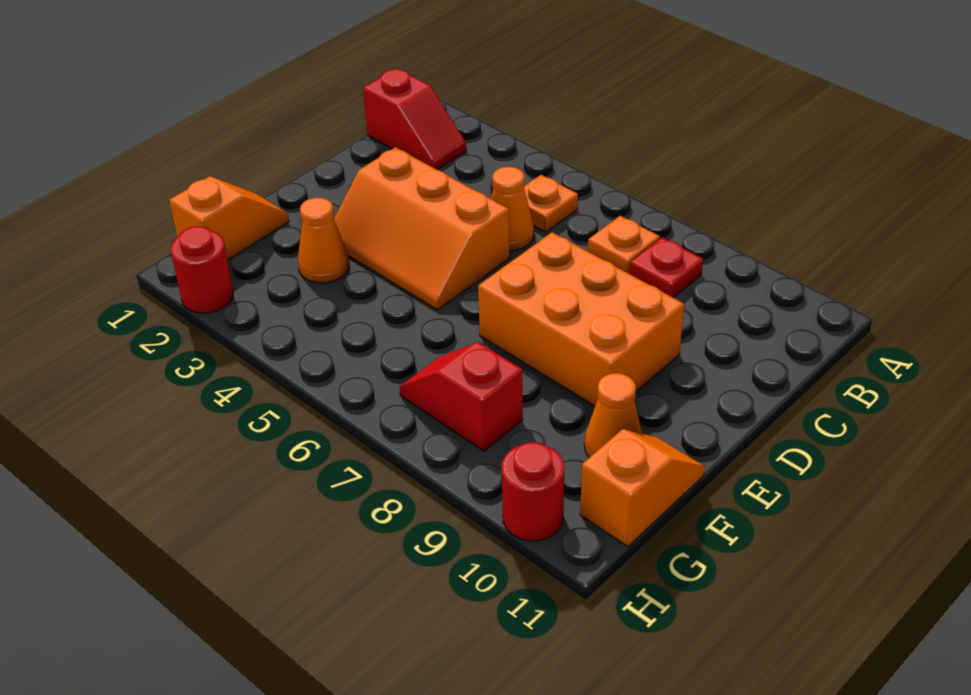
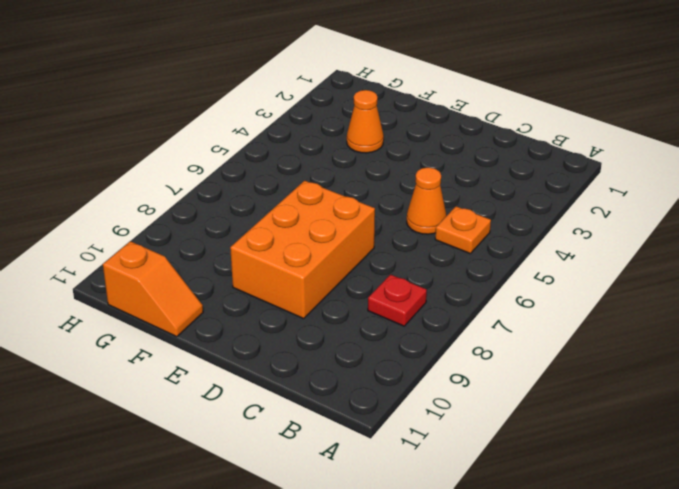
none -> red 1x2 slope [363,68,466,170]
none -> orange 1x1 plate [588,216,660,273]
none -> orange 2x3 slope [334,147,509,310]

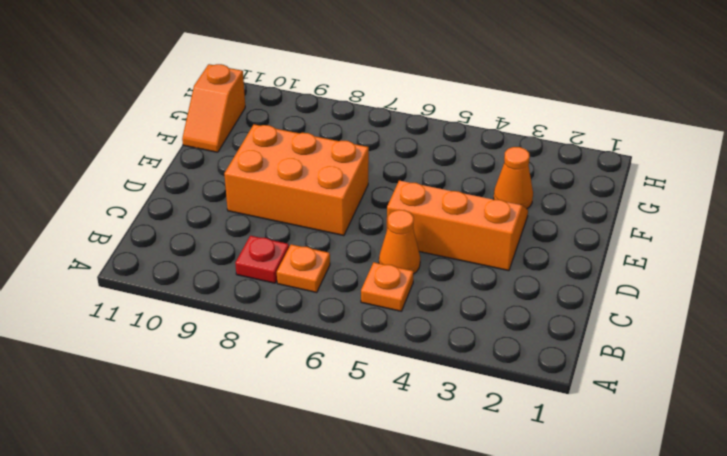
none -> red 1x2 slope [363,68,466,170]
none -> orange 1x2 slope [169,176,289,260]
none -> orange 1x1 cone [584,373,642,458]

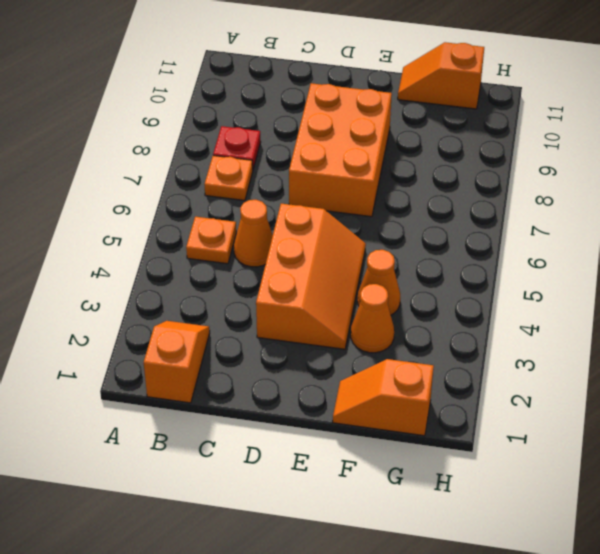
orange 1x2 slope [144,321,210,403] -> red 1x2 slope [363,68,466,170]
orange 1x1 cone [358,250,400,315] -> orange 1x1 cone moved to [584,373,642,458]
none -> red 1x2 slope [399,342,523,451]
none -> red 1x1 round brick [171,226,233,313]
none -> red 1x1 round brick [502,442,564,541]

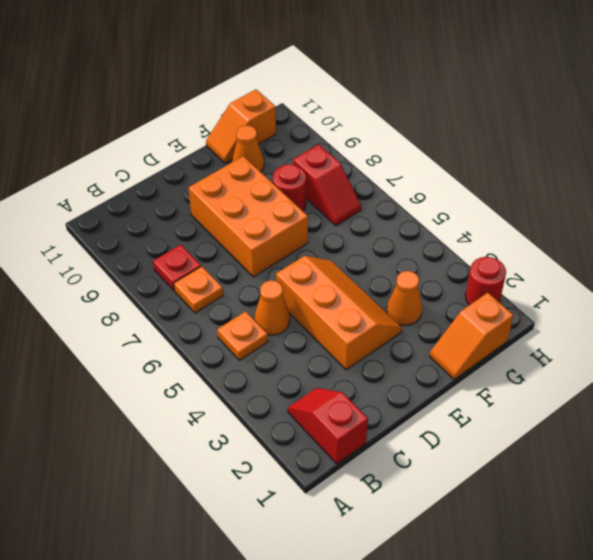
red 1x1 round brick [273,164,306,211] -> red 1x1 round brick moved to [502,442,564,541]

